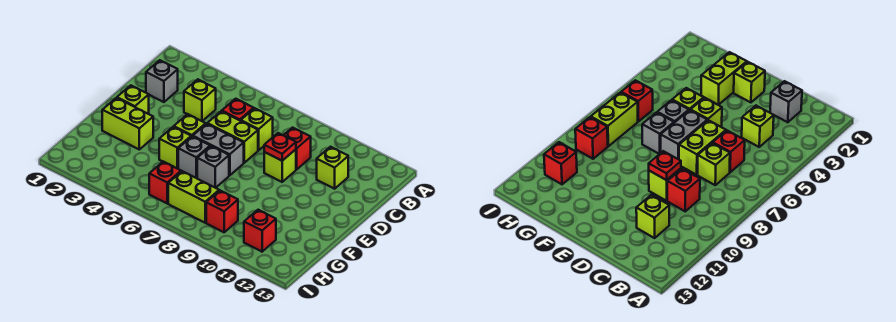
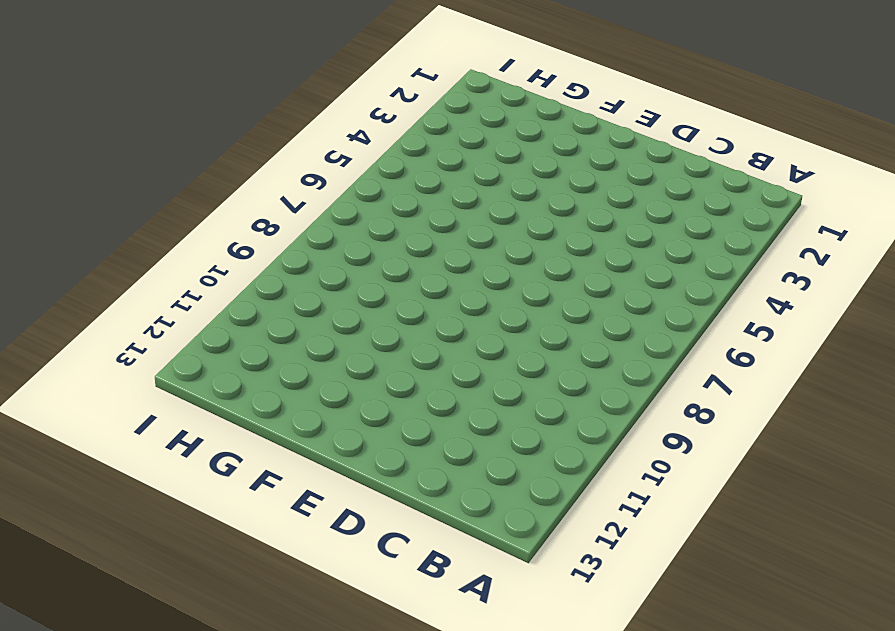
none -> grey 1x1 brick [146,60,178,102]
none -> lime 1x1 brick [184,79,216,121]
none -> red 1x1 brick [222,99,254,121]

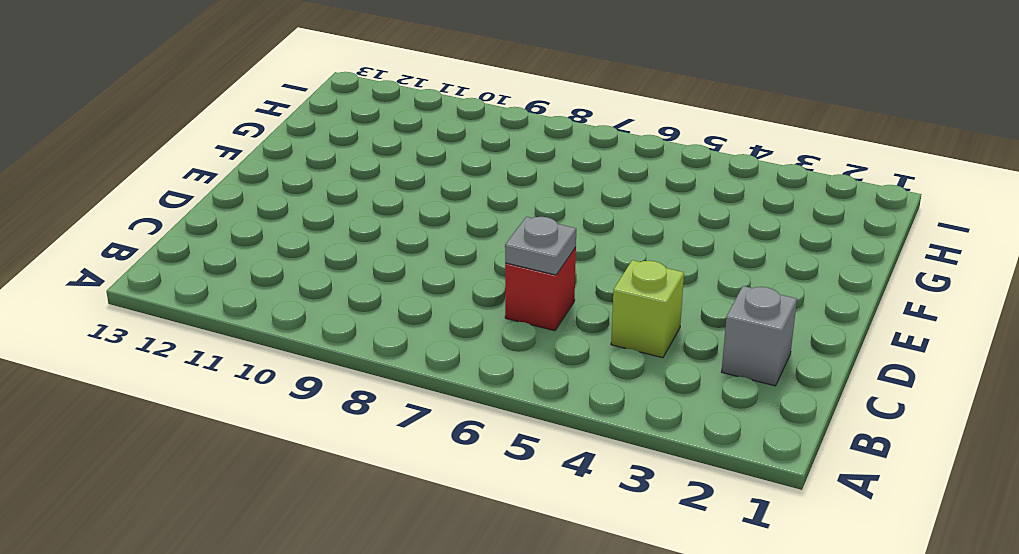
grey 1x1 plate [505,217,576,275] -> none
none -> lime 1x1 brick [241,108,273,150]
none -> red 1x1 brick [283,128,311,169]
none -> lime 1x1 brick [317,147,348,189]

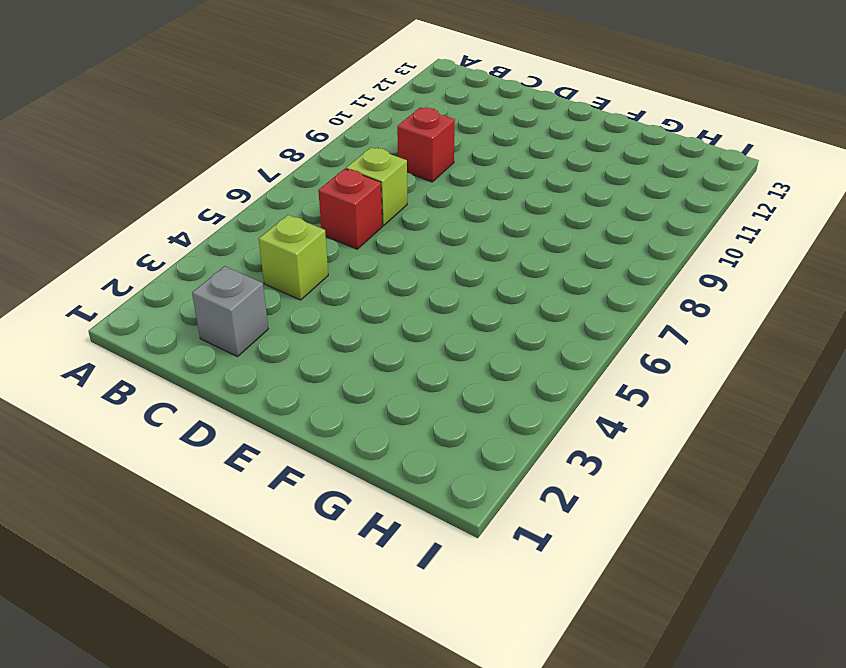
none -> lime 1x1 brick [317,147,348,189]
none -> lime 1x2 brick [207,111,258,163]
none -> lime 1x1 brick [264,149,296,182]

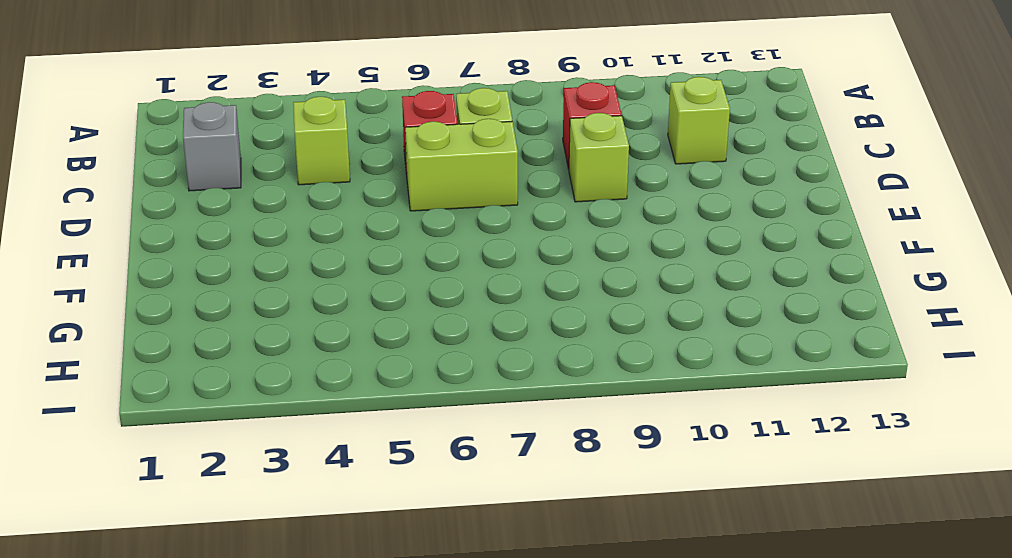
none -> lime 1x1 brick [117,85,149,114]
none -> lime 1x1 brick [174,114,206,137]
none -> grey 1x2 brick [193,124,244,175]

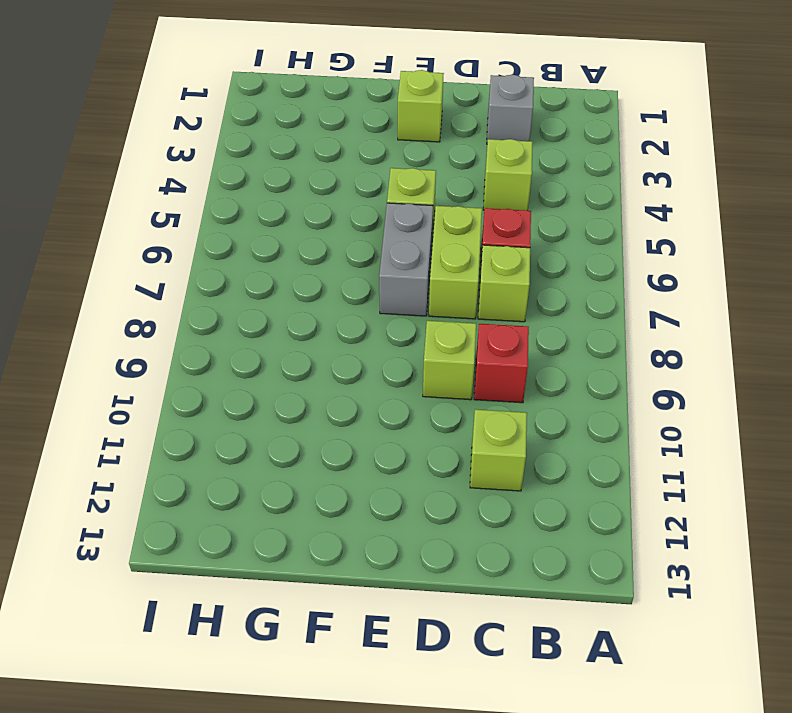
none -> lime 1x2 brick [102,98,153,149]
none -> lime 1x1 brick [159,127,191,169]
none -> grey 1x1 brick [178,136,210,178]

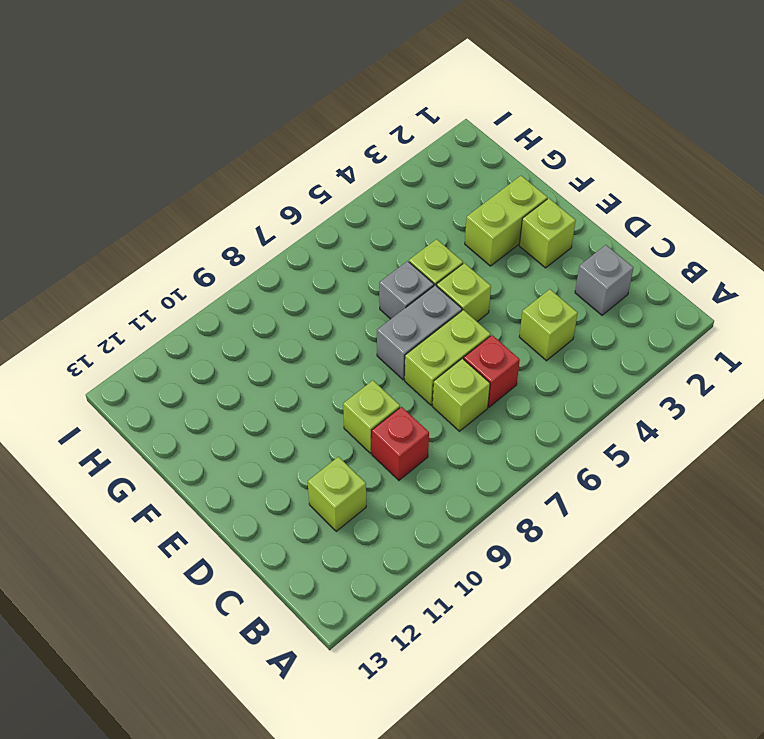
none -> grey 1x1 brick [197,146,229,188]
none -> red 1x1 brick [149,162,181,203]
none -> lime 1x2 brick [168,171,219,223]

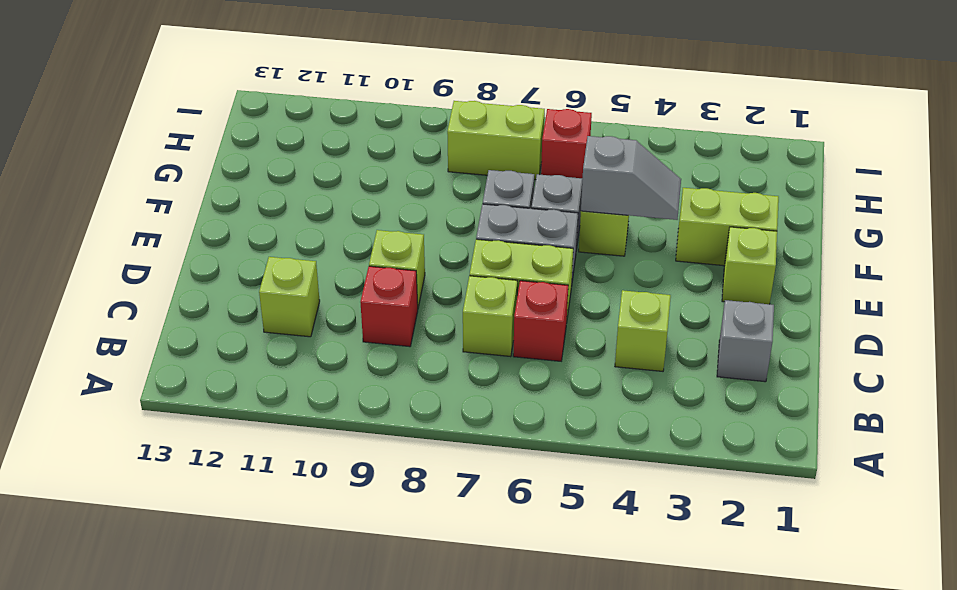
grey 1x2 slope [581,136,681,220] -> none
none -> lime 1x1 brick [174,114,206,137]
none -> red 1x1 brick [206,191,238,232]
none -> red 1x1 brick [244,210,276,252]

